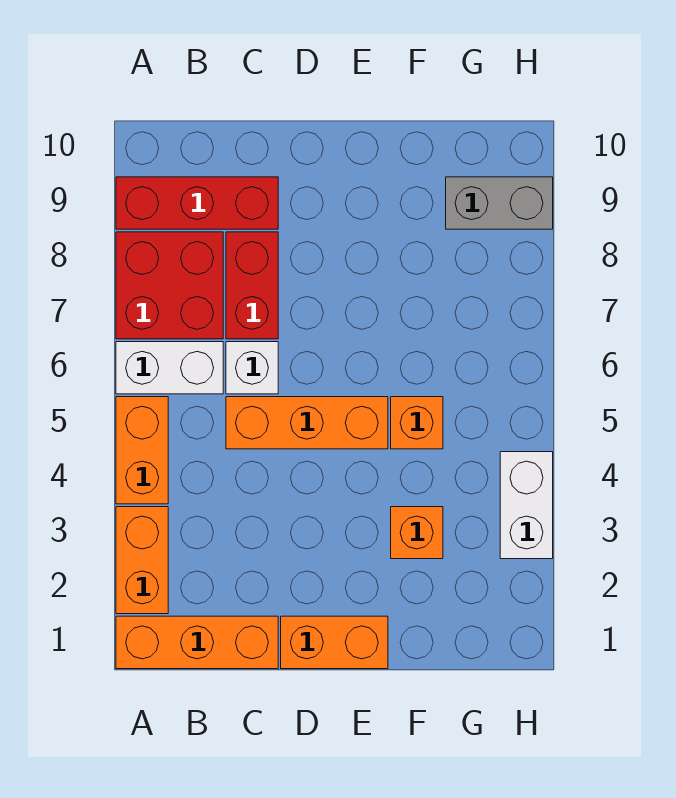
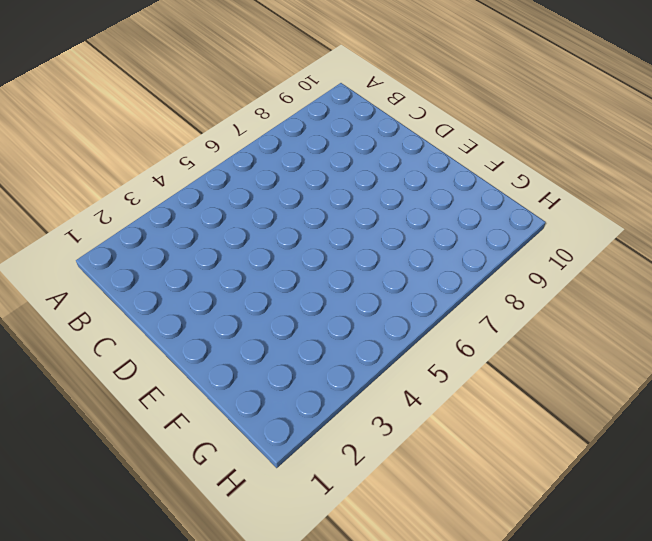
none -> orange 1x3 brick [116,616,278,669]
none -> orange 1x2 brick [116,507,168,614]
none -> orange 1x2 brick [116,397,168,504]

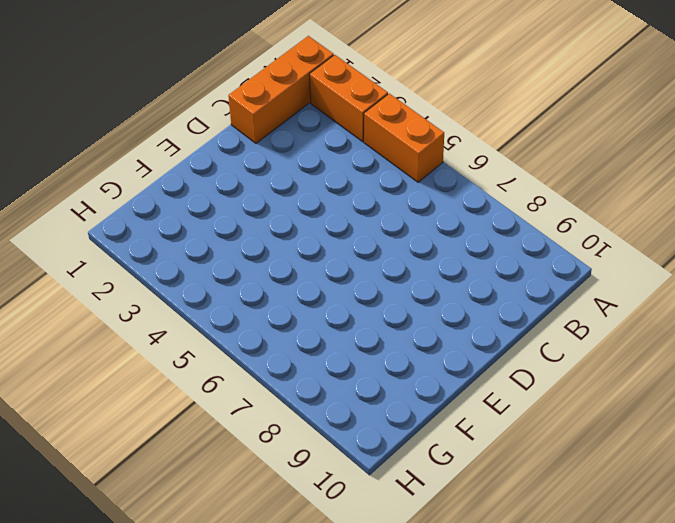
none -> white 1x2 brick [116,342,223,394]
none -> red 2x2 brick [116,232,223,339]
none -> red 1x3 brick [116,177,278,229]

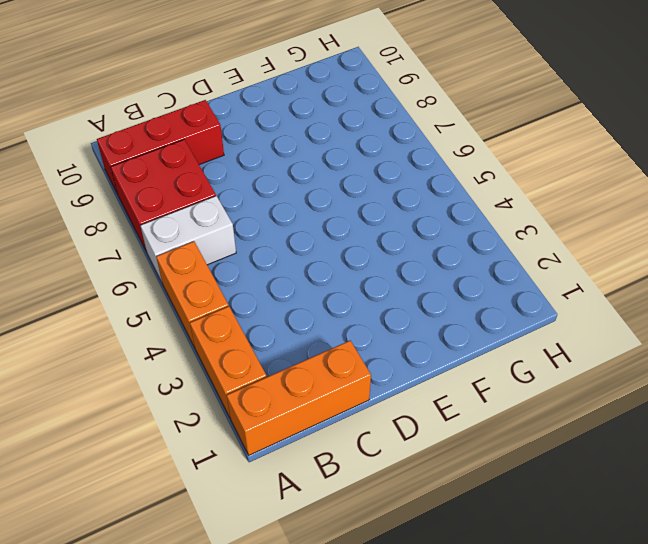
none -> orange 1x3 brick [226,397,388,449]
none -> white 1x1 brick [226,342,278,394]
none -> red 1x2 brick [226,232,278,339]

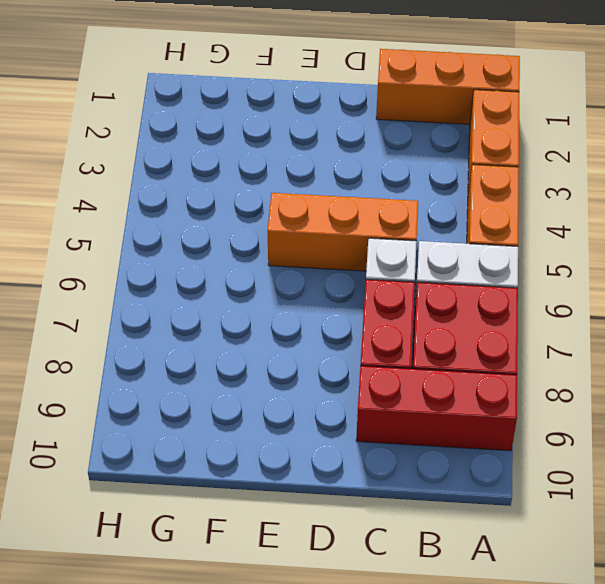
none -> orange 1x2 brick [281,616,388,669]
none -> orange 1x1 brick [391,507,443,559]
none -> orange 1x1 brick [391,397,443,449]

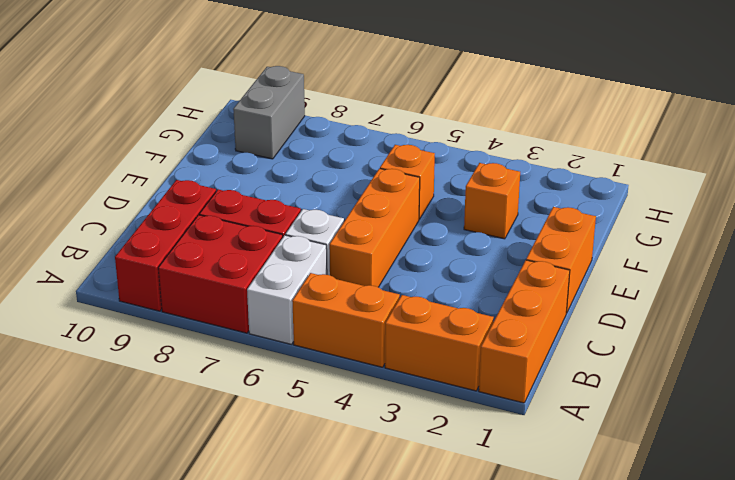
none -> white 1x2 brick [500,452,553,559]

